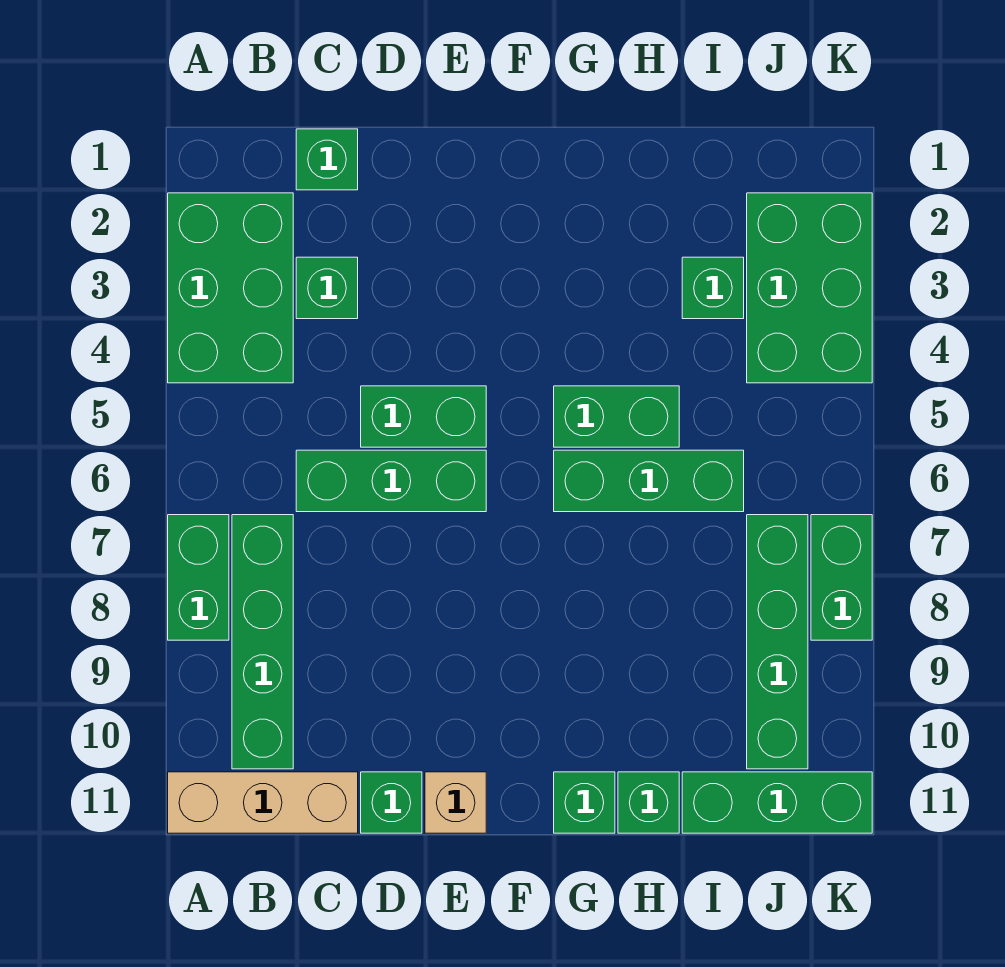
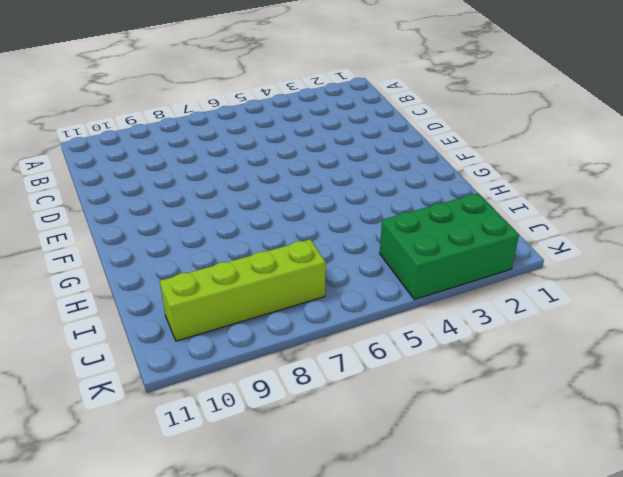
lime 1x4 brick [160,239,326,341] -> green 1x4 brick [747,515,808,769]
none -> green 2x3 brick [168,193,293,383]
none -> green 1x2 brick [168,515,229,640]
none -> tan 1x3 brick [168,772,358,833]

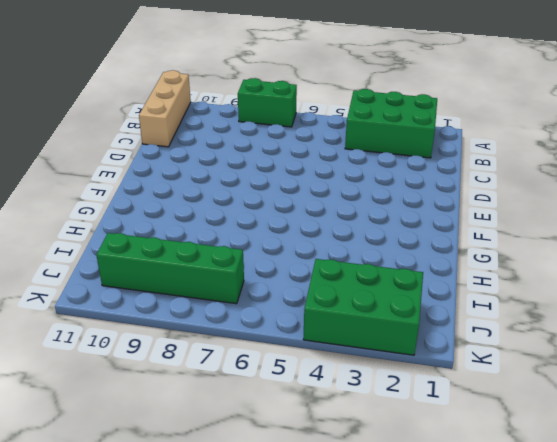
none -> green 1x4 brick [232,515,293,769]
none -> green 1x1 brick [296,129,358,190]
none -> green 1x1 brick [296,257,358,319]

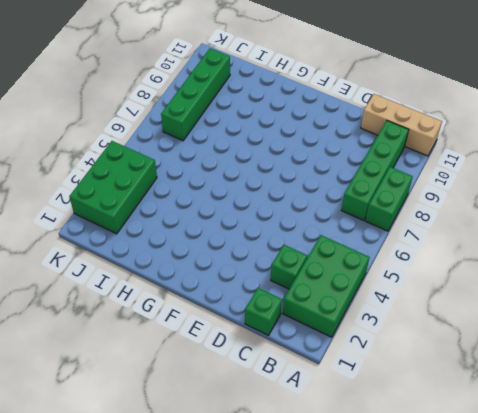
none -> green 1x3 brick [296,450,486,512]
none -> green 1x2 brick [361,386,486,447]
none -> green 1x1 brick [361,772,422,833]

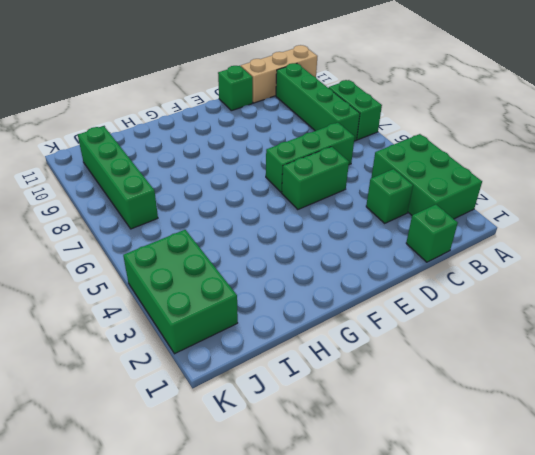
none -> tan 1x1 brick [425,772,486,833]
none -> green 1x2 brick [554,386,679,447]
none -> green 1x3 brick [554,450,744,512]

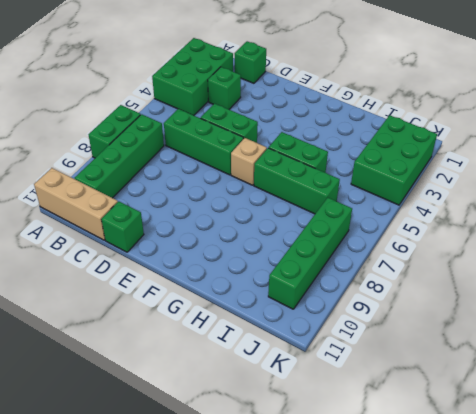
tan 1x1 brick [231,138,267,185] -> tan 1x1 brick moved to [425,772,486,833]
none -> green 1x1 brick [554,772,615,833]
none -> green 1x1 brick [618,772,679,833]
none -> green 1x1 brick [682,257,744,319]

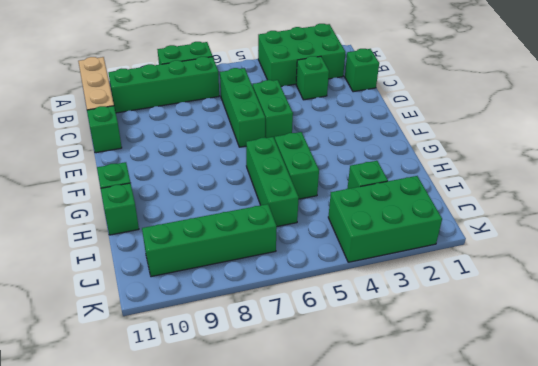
none -> tan 1x1 brick [425,772,486,833]
none -> green 1x3 brick [682,772,872,833]
none -> green 1x2 brick [811,515,872,640]

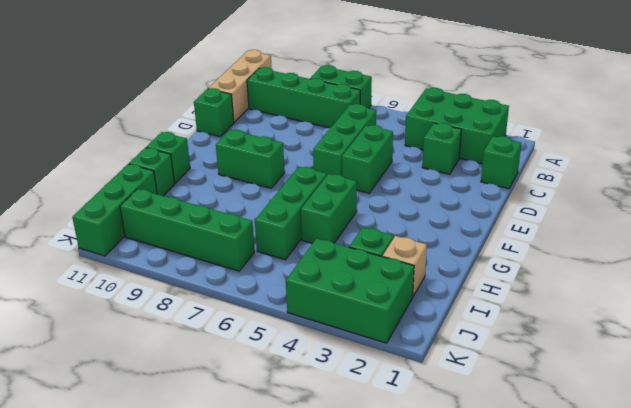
green 1x2 brick [216,130,285,188] -> green 1x2 brick moved to [811,515,872,640]
tan 1x1 brick [383,236,427,296] -> tan 1x1 brick moved to [425,772,486,833]

